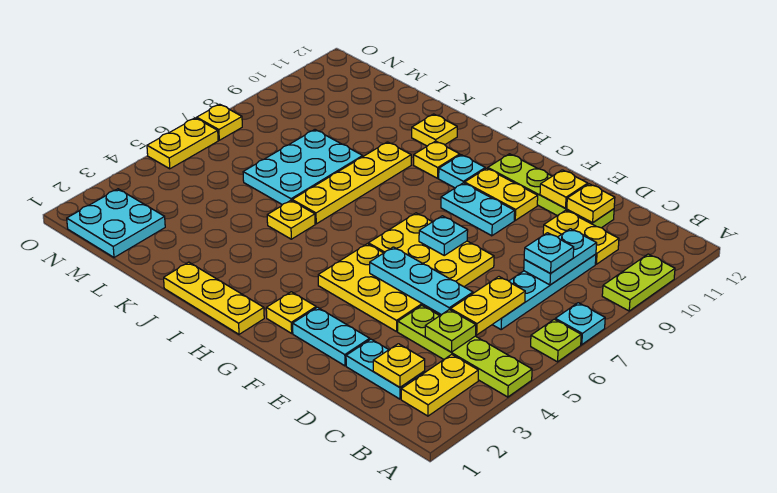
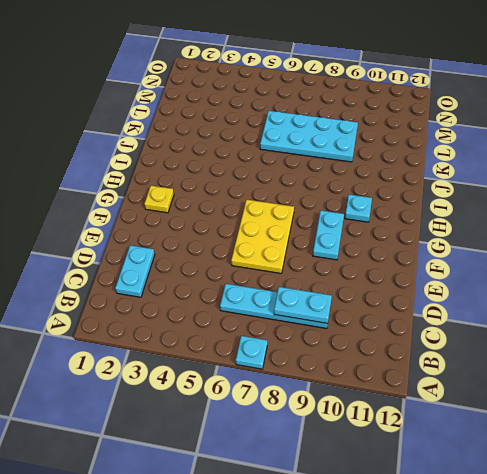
cyan 2x4 plate [260,111,358,162] -> cyan 2x3 plate [243,130,363,205]
none -> lime 1x4 plate [398,306,532,397]
none -> lime 1x1 plate [531,319,581,362]
none -> lime 1x2 plate [602,254,675,311]
none -> yellow 1x2 plate [401,354,478,416]

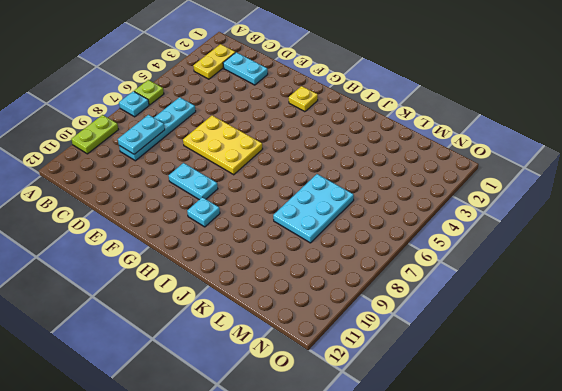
none -> lime 1x4 plate [398,306,532,397]
none -> yellow 1x2 plate [543,210,619,264]
none -> lime 1x4 plate [488,154,614,228]
none -> cyan 1x2 plate [293,307,370,366]

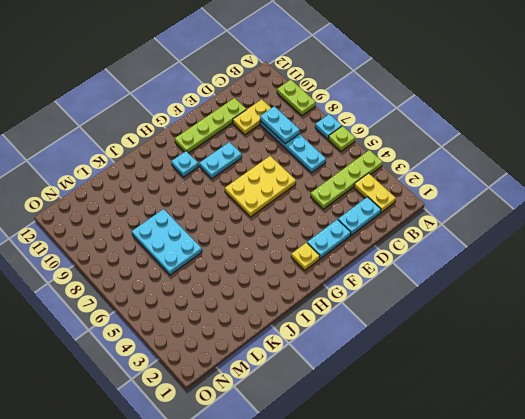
none -> yellow 2x3 plate [318,244,431,332]
none -> yellow 1x2 plate [465,168,538,220]
none -> yellow 1x3 plate [164,262,264,334]
none -> yellow 1x1 plate [414,141,460,178]

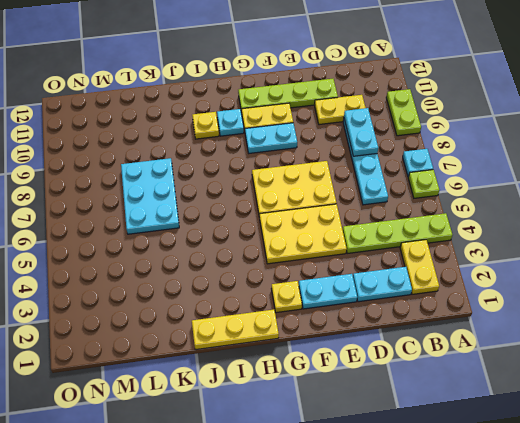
none -> yellow 1x1 plate [267,201,315,239]
none -> yellow 1x4 plate [292,142,411,224]
none -> yellow 1x1 plate [412,114,457,146]
none -> cyan 2x2 plate [67,189,165,257]

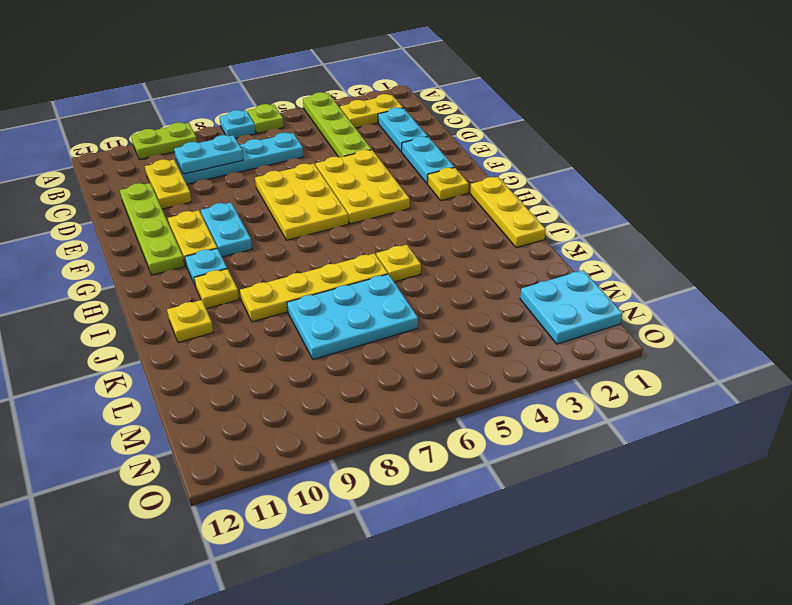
none -> yellow 1x2 plate [147,118,218,169]
none -> yellow 1x1 plate [197,104,242,140]
none -> yellow 1x1 plate [373,344,425,387]
none -> lime 1x1 plate [425,309,476,352]

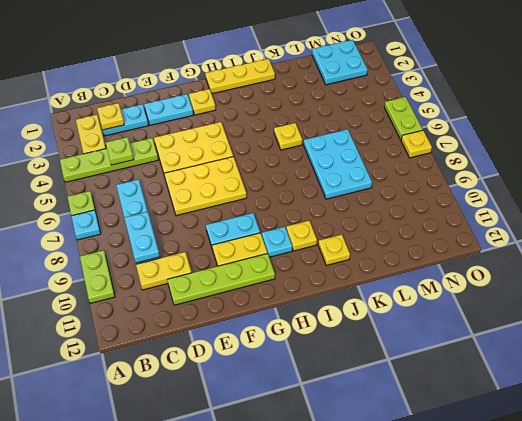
lime 1x2 plate [384,97,423,140] -> yellow 1x2 plate [147,118,218,169]
none -> yellow 1x4 plate [292,142,411,224]
none -> yellow 1x2 plate [451,277,525,335]
none -> cyan 1x3 plate [370,247,473,315]
none -> yellow 1x1 plate [567,184,615,223]

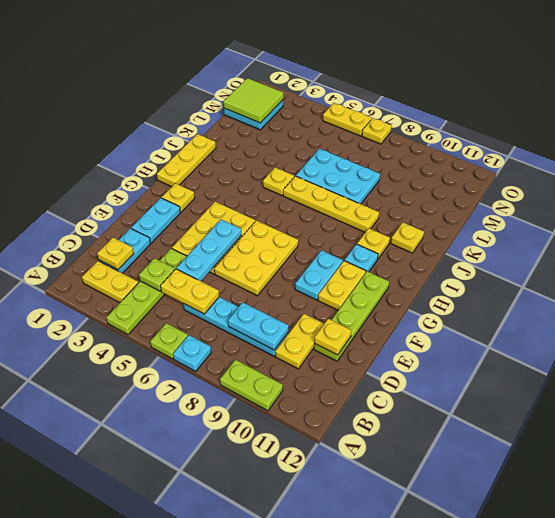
lime 2x2 tile [223,78,284,123] -> none
none -> yellow 1x1 plate [540,170,588,208]
none -> cyan 1x1 plate [419,216,468,255]
none -> cyan 1x1 plate [524,233,574,273]

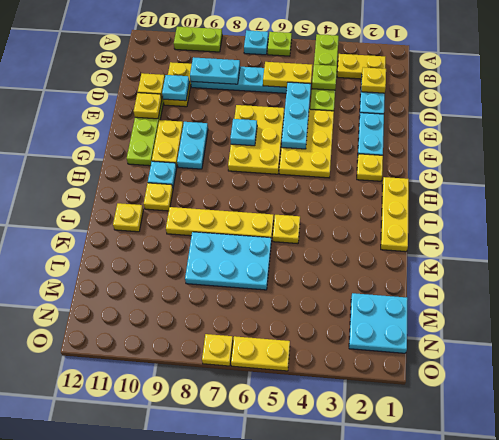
cyan 1x1 plate [162,75,189,101] -> cyan 1x1 plate moved to [524,233,574,273]

